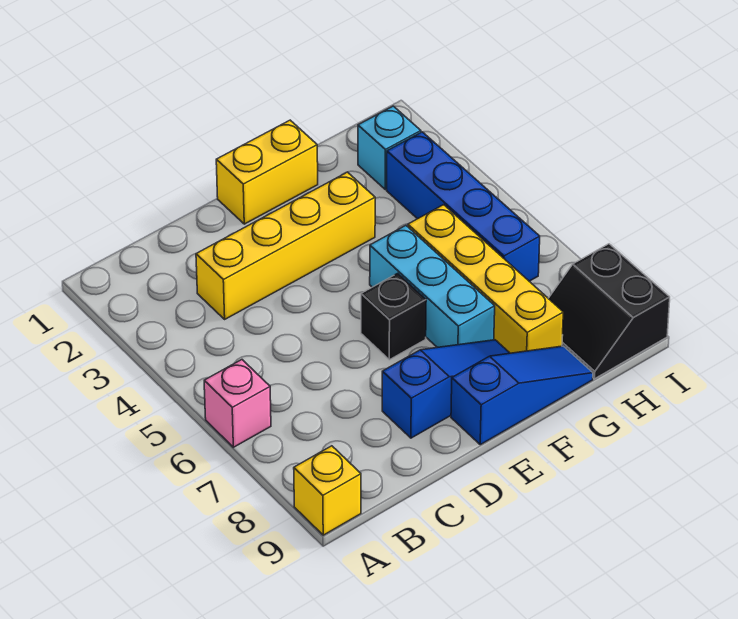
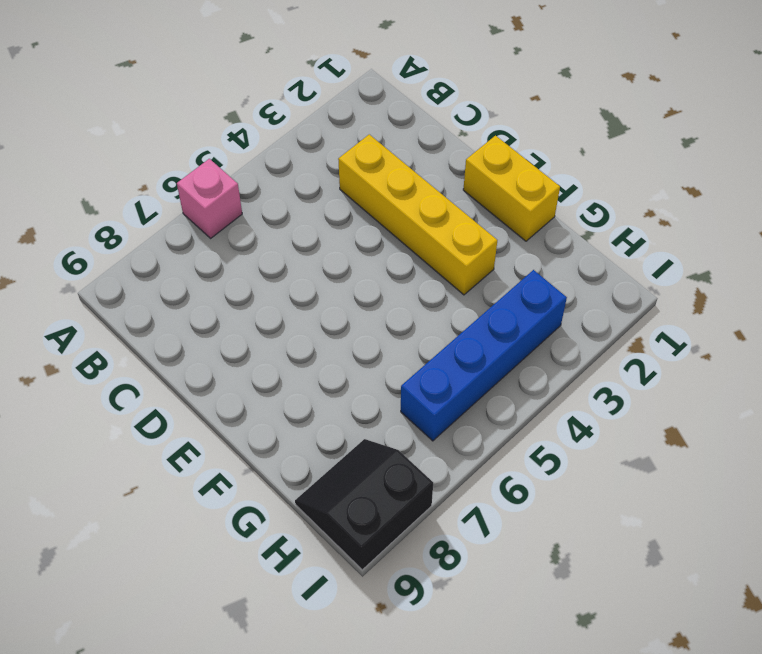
none -> yellow 1x1 brick [294,446,361,535]
none -> blue 1x3 slope [382,340,509,438]
none -> black 1x1 brick [361,273,426,360]

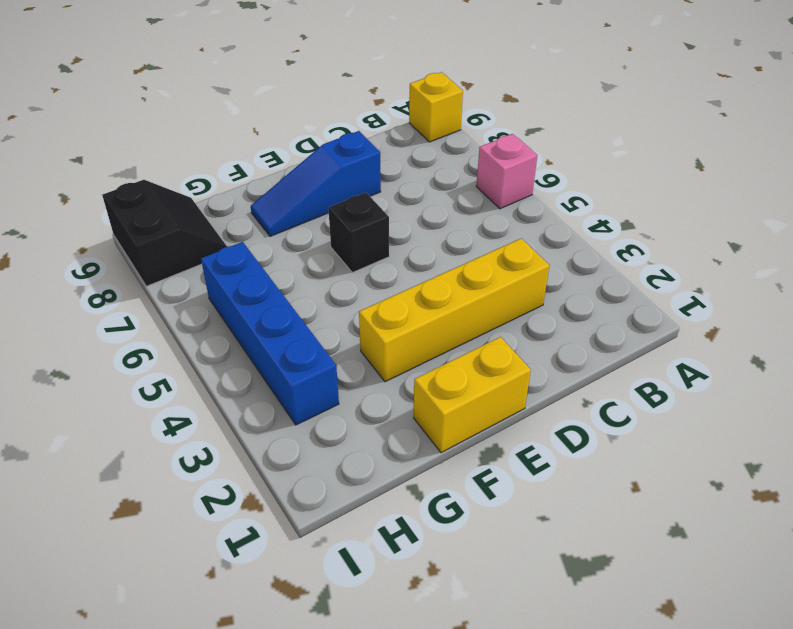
none -> blue 1x3 slope [451,346,593,445]
none -> cyan 1x3 brick [370,225,495,348]
none -> yellow 1x4 brick [408,205,563,353]

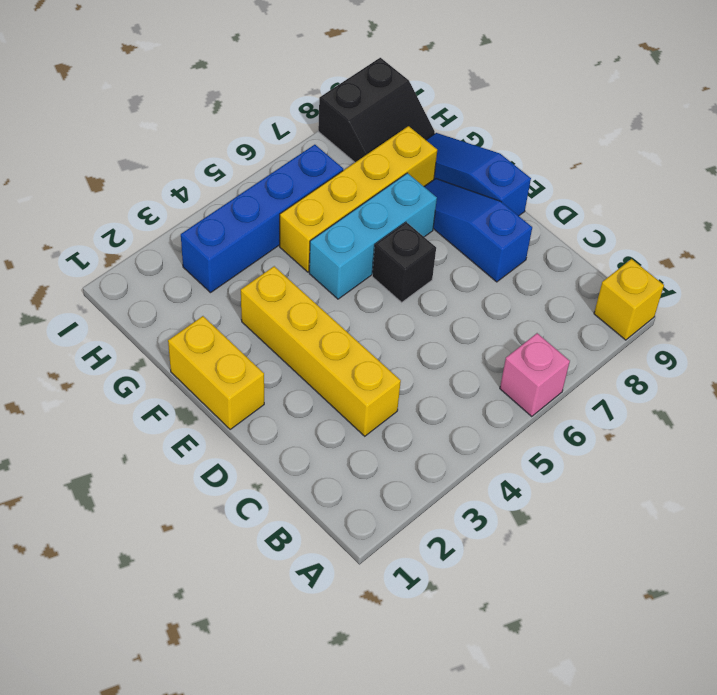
none -> cyan 1x1 brick [358,106,421,189]

